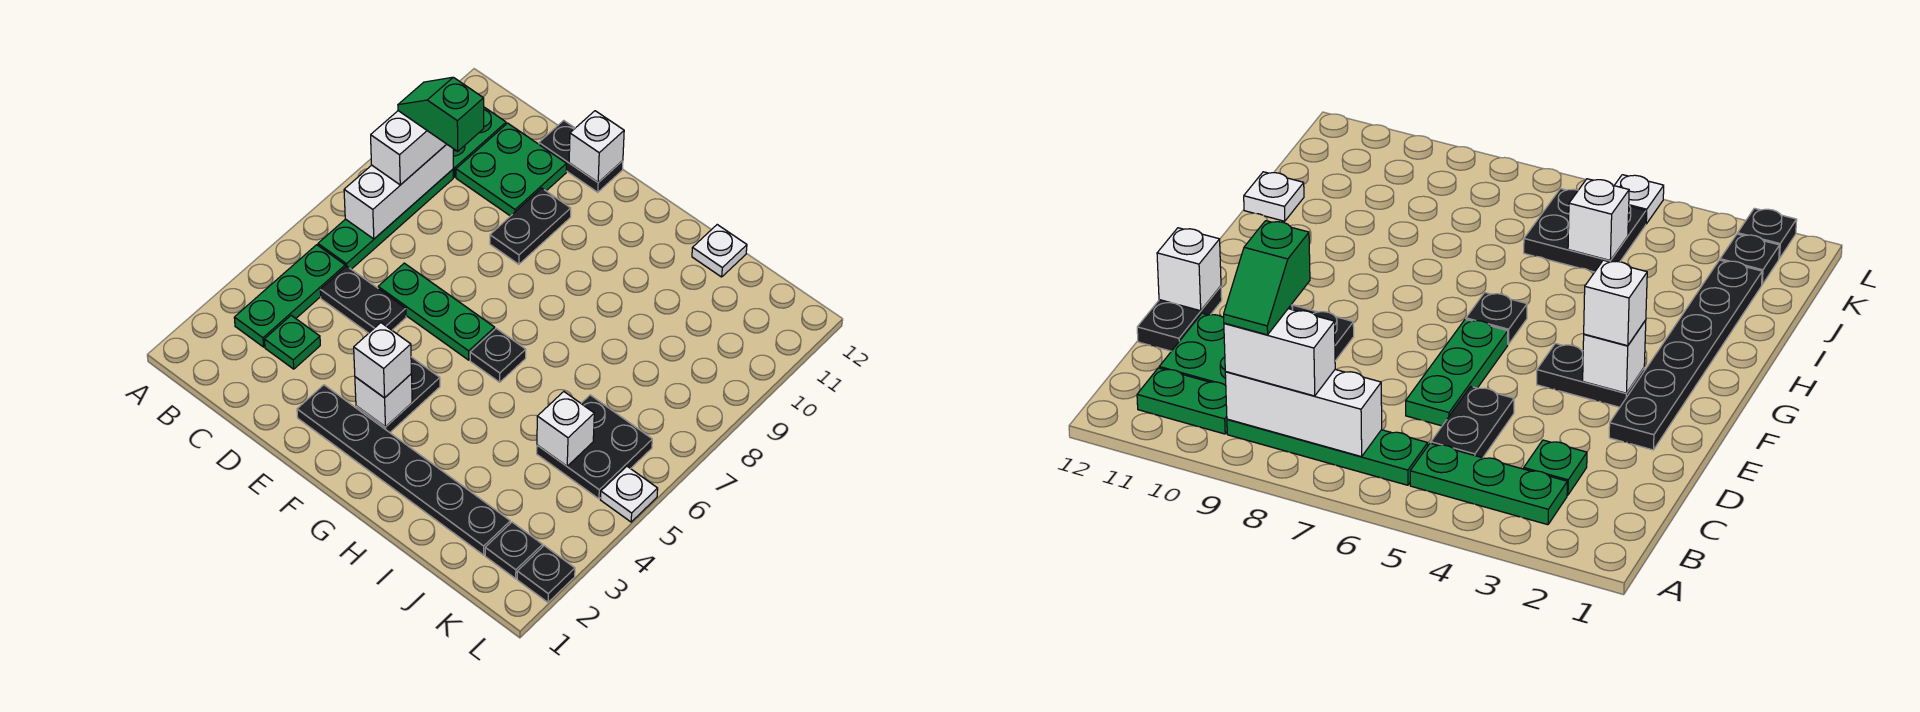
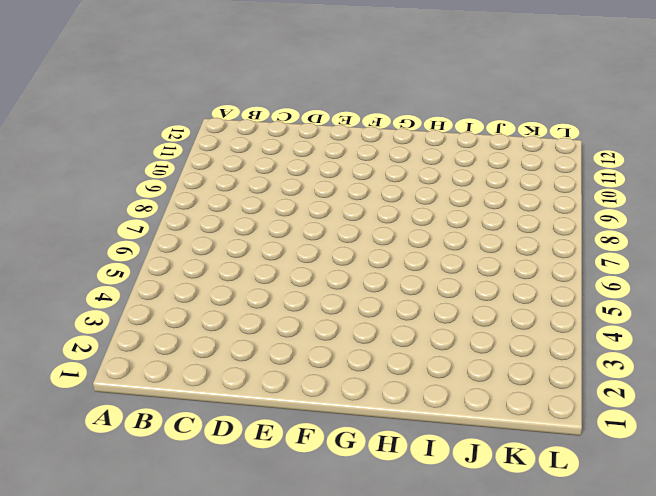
none -> green 1x3 plate [234,245,345,347]
none -> green 1x4 plate [318,169,453,269]
none -> green 1x2 plate [453,107,506,177]

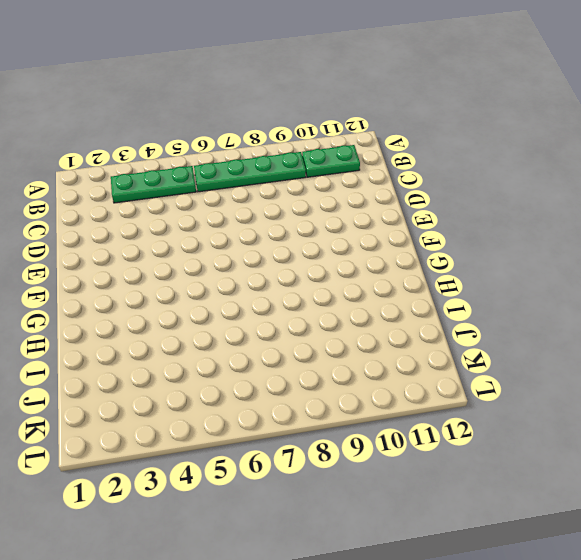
none -> green 1x1 plate [264,315,320,369]
none -> black 1x2 plate [320,266,406,333]
none -> green 2x2 plate [456,123,566,216]

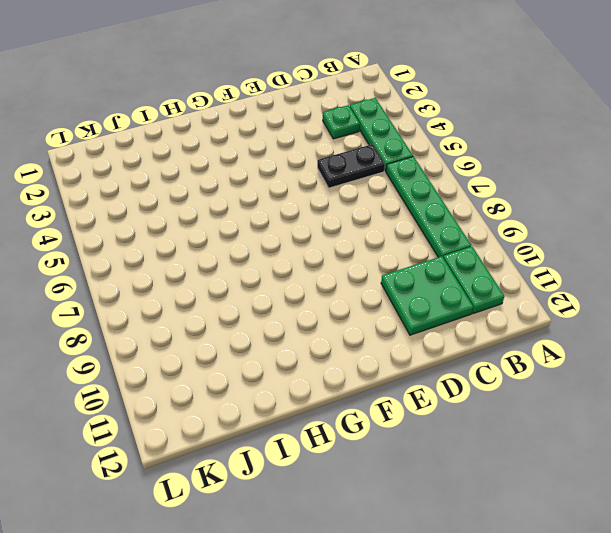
none -> green 1x3 plate [378,263,495,360]
none -> black 1x2 plate [539,120,623,192]
none -> black 1x6 plate [297,385,510,555]

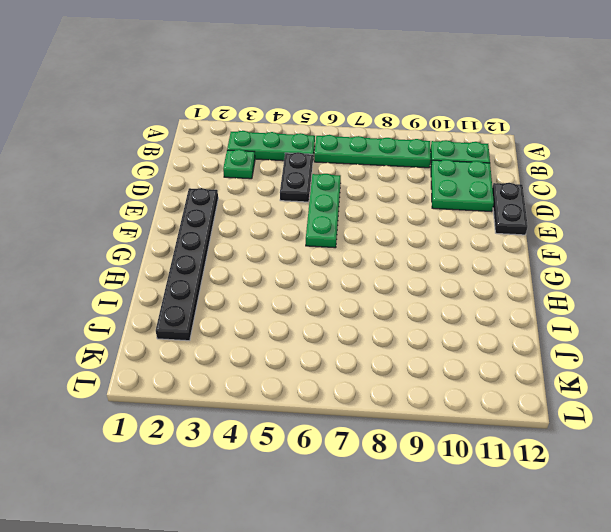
none -> black 1x2 plate [490,188,571,264]
none -> black 1x2 plate [356,357,440,432]
none -> black 1x1 plate [470,328,526,382]

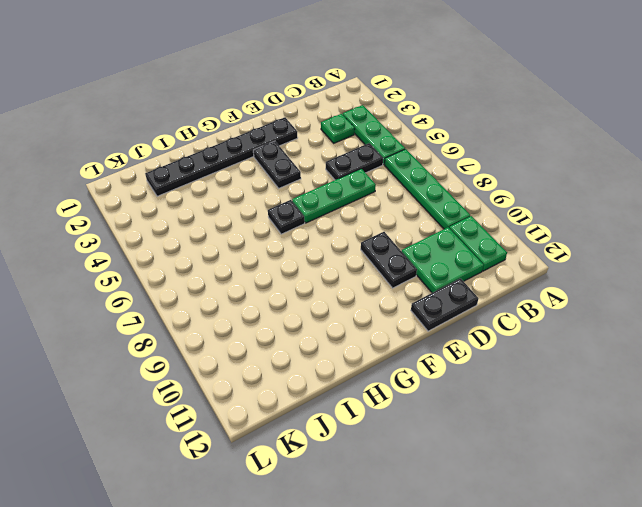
none -> white 1x1 plate [692,225,747,277]
none -> black 2x2 plate [537,395,652,499]
none -> black 1x1 plate [485,522,543,579]

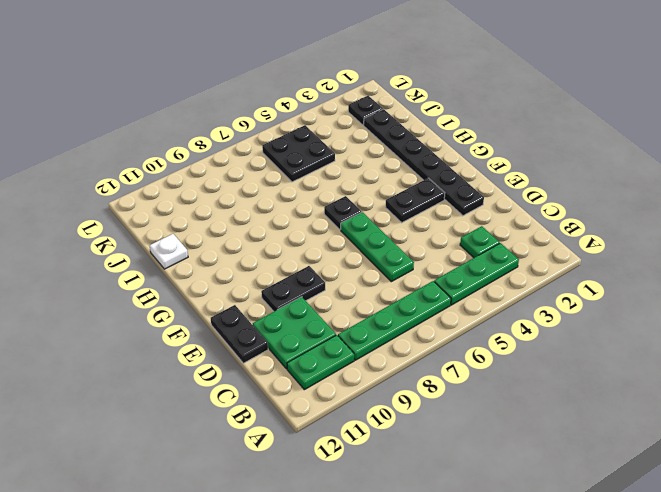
none -> black 1x2 plate [320,266,406,333]
none -> black 1x1 plate [517,546,575,602]
none -> white 1x1 plate [601,466,658,522]

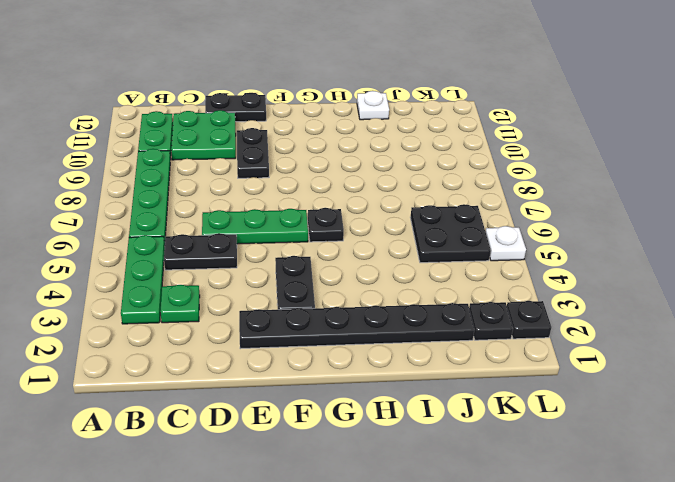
none -> white 1x3 brick [344,144,453,239]
none -> white 1x1 brick [569,111,624,182]
none -> white 1x1 brick [355,374,412,427]

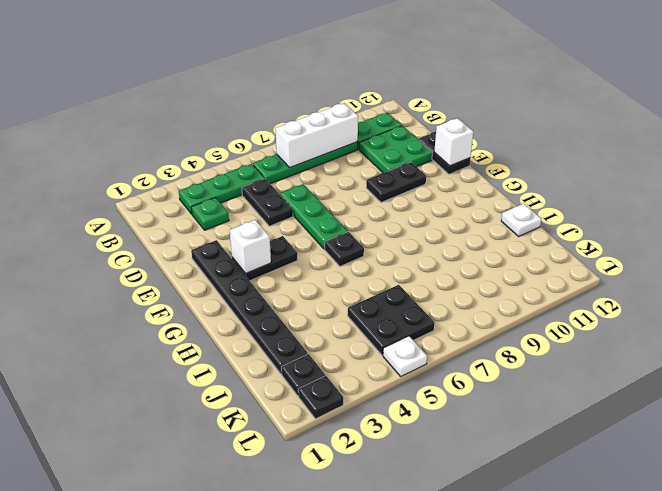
none -> white 1x1 brick [537,392,594,466]
none -> white 1x2 brick [371,111,446,185]
none -> white 1x1 brick [354,323,411,398]

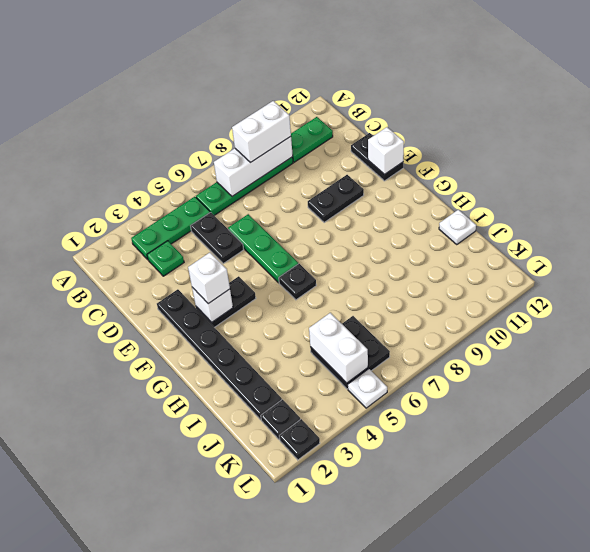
white 1x2 brick [309,313,368,383] -> white 1x1 brick [537,392,594,466]
none -> green 2x2 plate [456,123,566,216]
none -> green 1x2 slope [398,77,484,151]

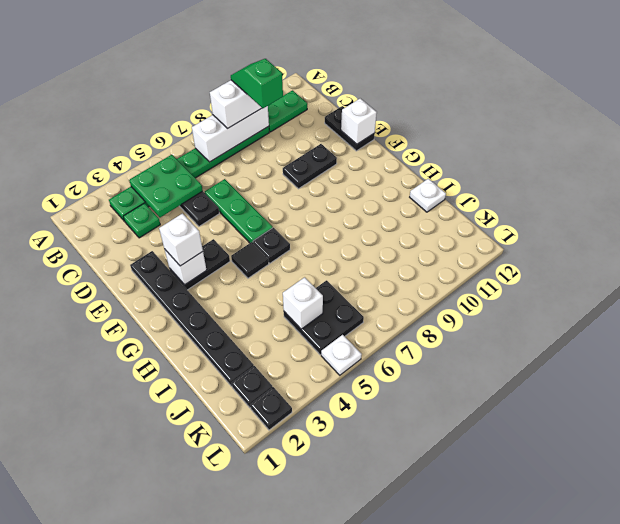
green 2x2 plate [129,155,203,217] -> green 2x2 plate moved to [456,123,566,216]
black 1x1 tile [231,242,269,278] -> none

